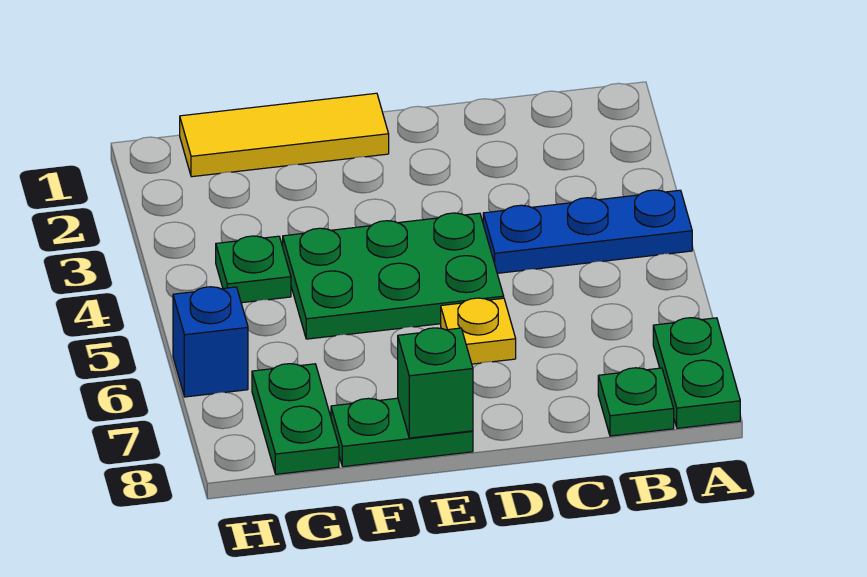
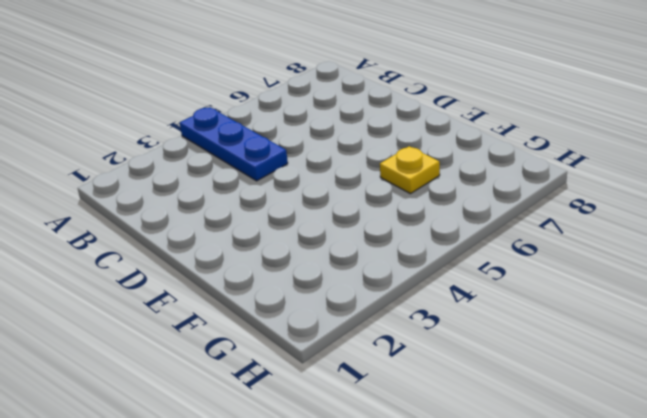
yellow 1x1 plate [380,146,440,194] -> yellow 1x1 plate moved to [441,298,516,364]
none -> green 1x2 plate [653,318,740,428]
none -> green 1x1 plate [598,368,674,436]

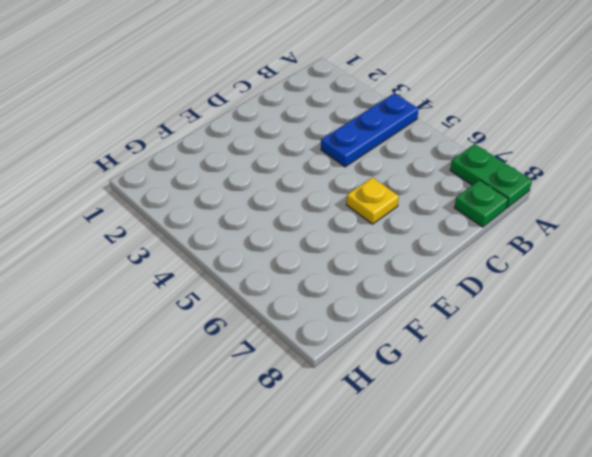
none -> green 2x3 plate [283,213,504,339]
none -> yellow 1x3 tile [180,93,389,177]

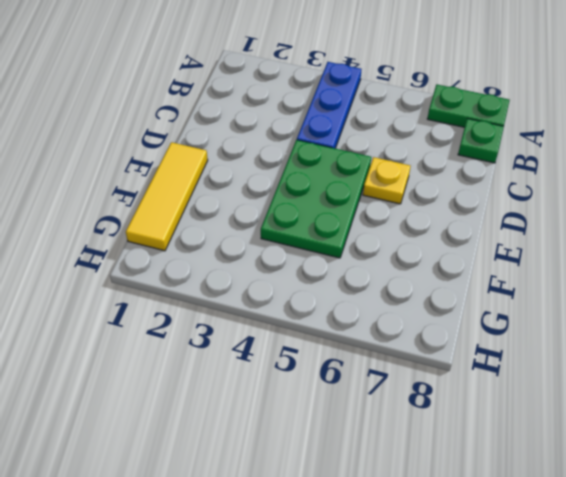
none -> green 1x2 plate [331,398,473,467]
none -> green 1x1 plate [216,236,291,303]

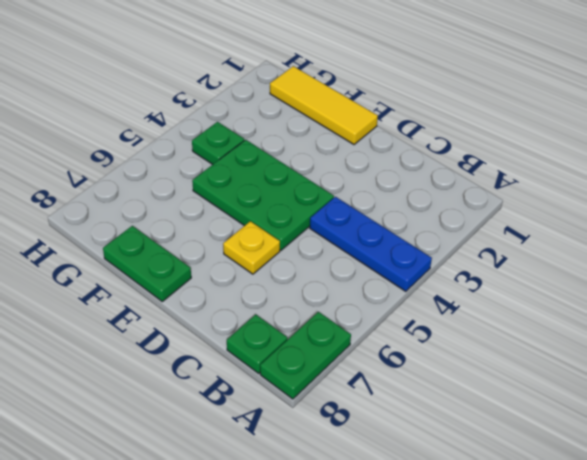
none -> green 1x2 plate [252,364,339,474]
none -> blue 1x1 brick [173,287,248,397]

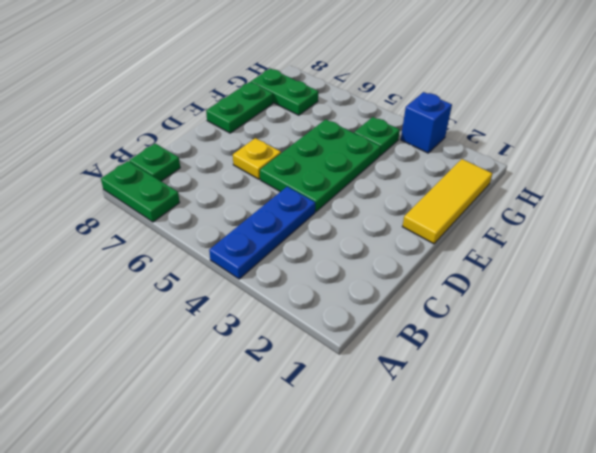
blue 1x1 brick [401,92,452,153] -> blue 1x1 brick moved to [173,287,248,397]
none -> green 1x1 brick [398,328,473,438]

